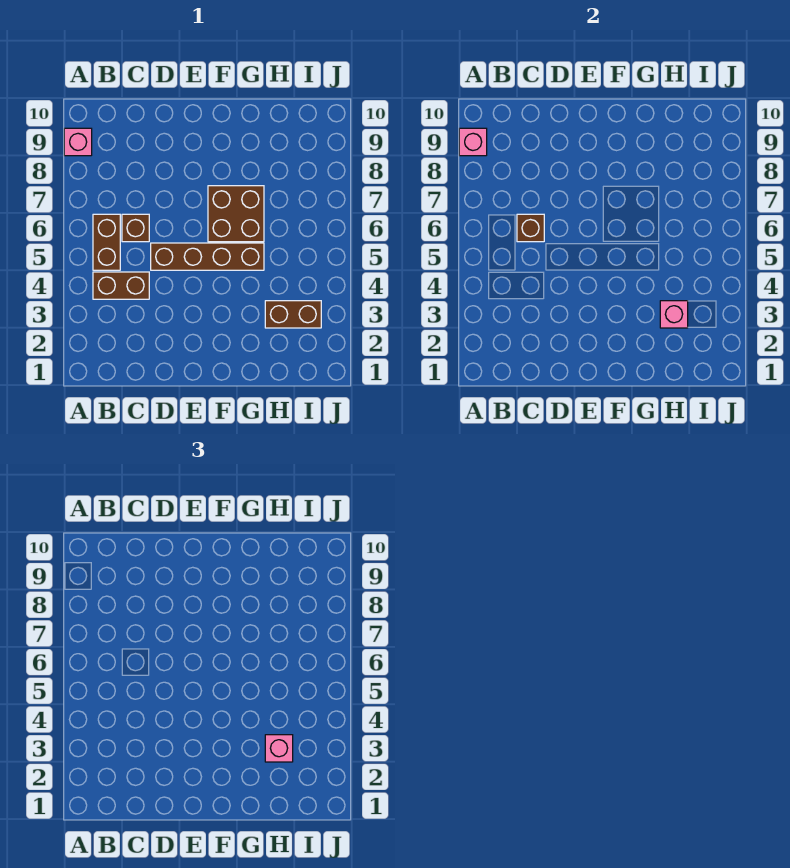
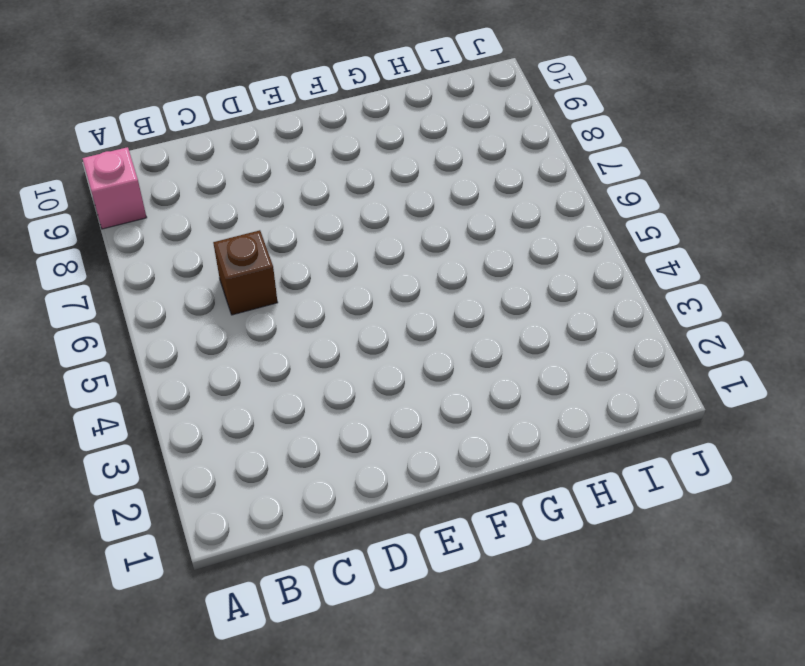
none -> brown 1x2 brick [93,272,149,299]
none -> brown 1x2 brick [93,214,120,270]

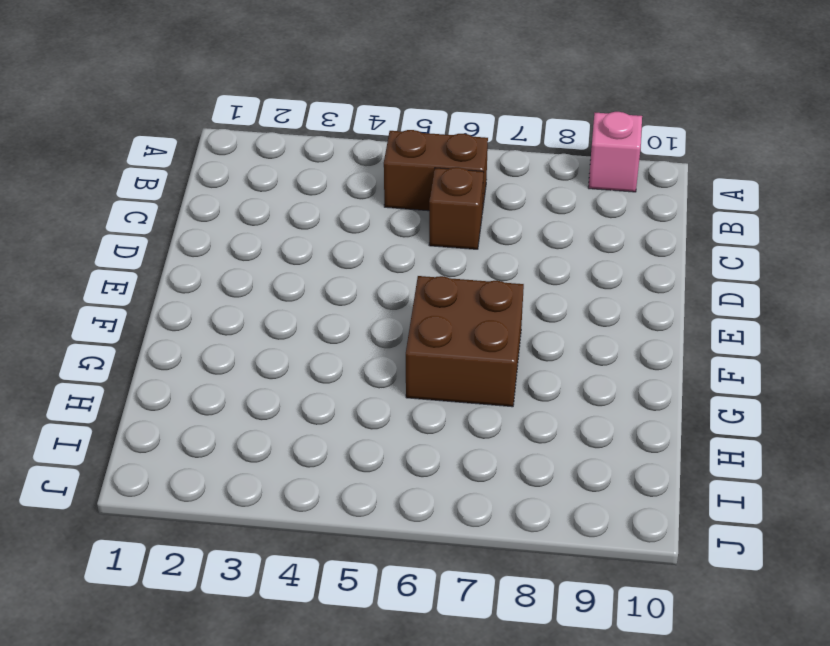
none -> brown 1x2 brick [93,272,149,299]
none -> brown 1x4 brick [151,243,264,270]

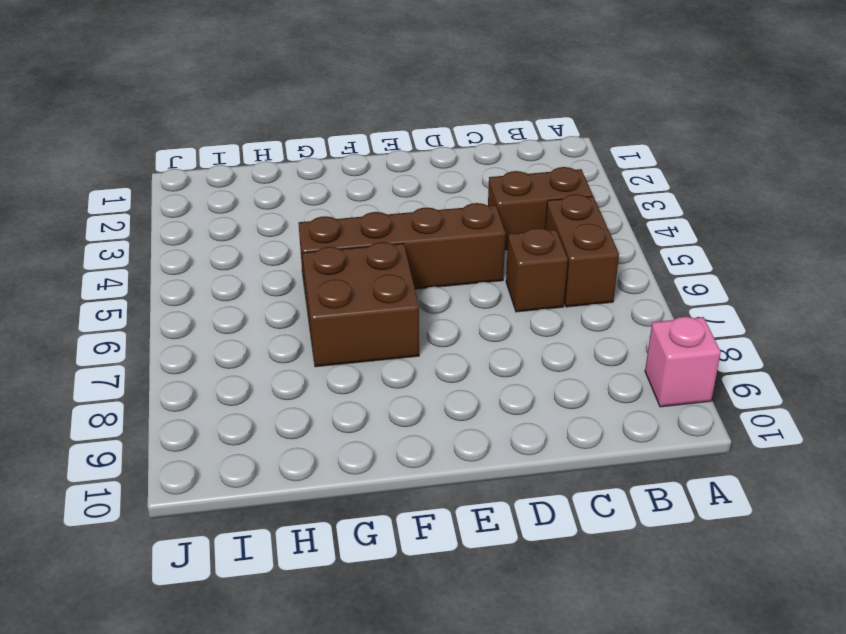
none -> brown 1x2 brick [265,301,321,328]
none -> pink 1x1 brick [459,128,487,156]

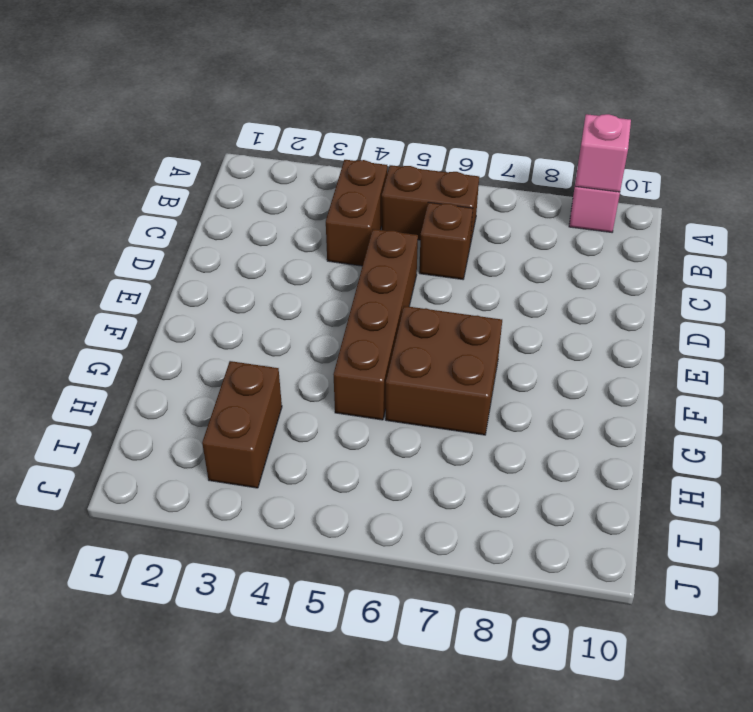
none -> brown 1x1 brick [517,214,544,242]
none -> pink 1x1 brick [660,301,688,328]

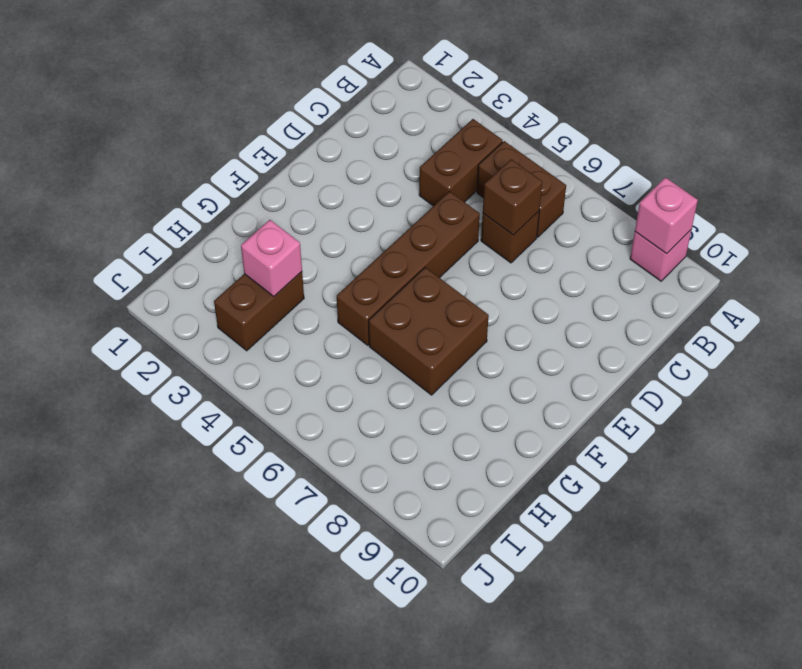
none -> pink 1x1 brick [265,735,293,762]

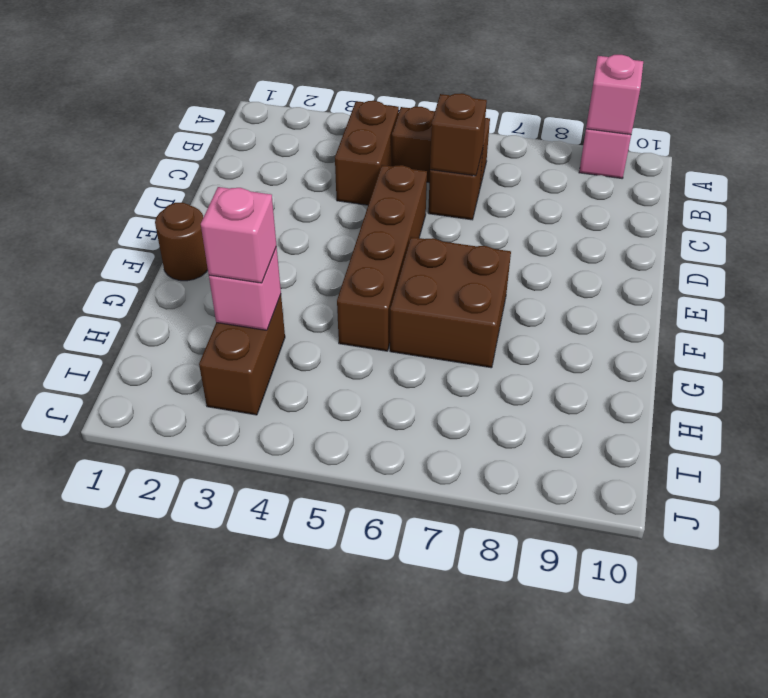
brown 1x1 round brick [155,203,208,281] -> none

